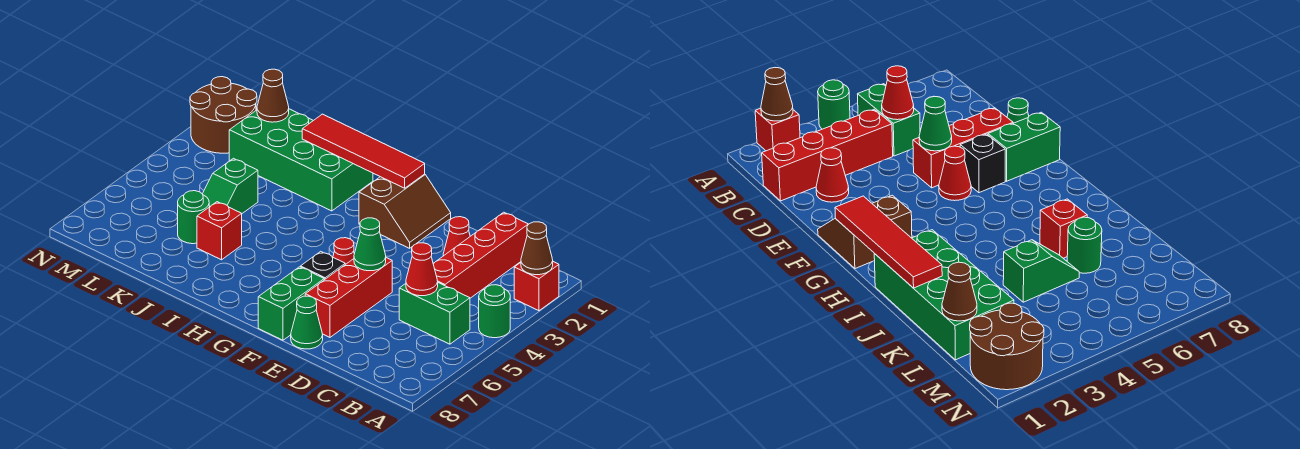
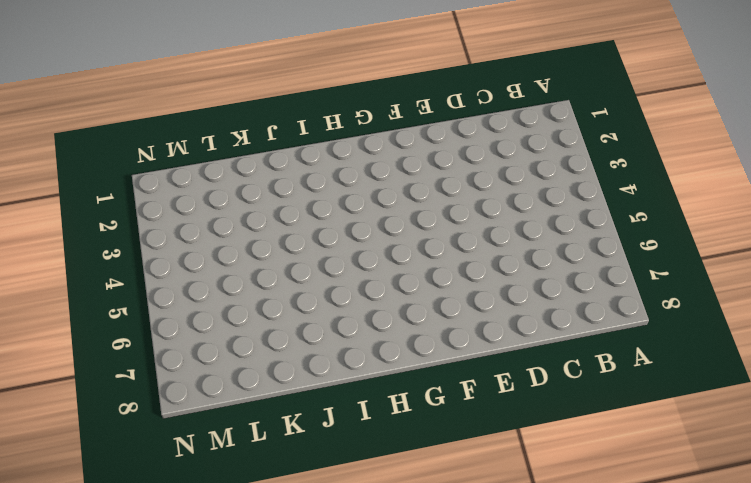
none -> red 1x1 brick [514,262,559,311]
none -> green 1x1 round brick [479,285,510,338]
none -> green 1x2 brick [399,283,470,344]

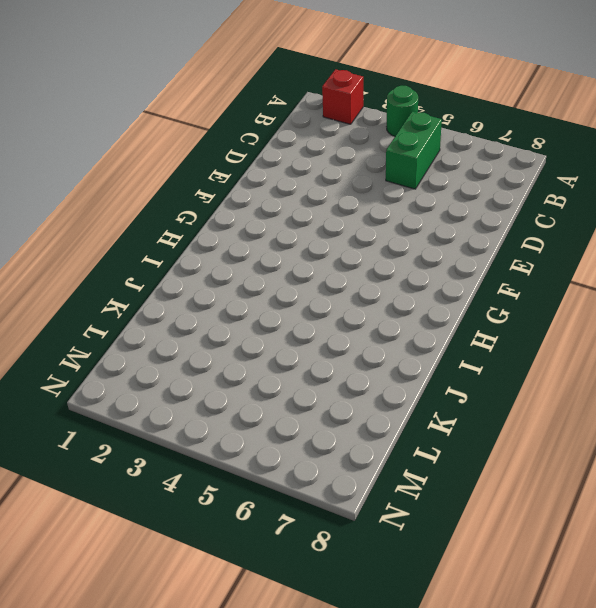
none -> red 1x4 brick [433,212,528,298]
none -> red 1x1 cone [443,217,470,256]
none -> red 1x3 brick [305,258,392,337]

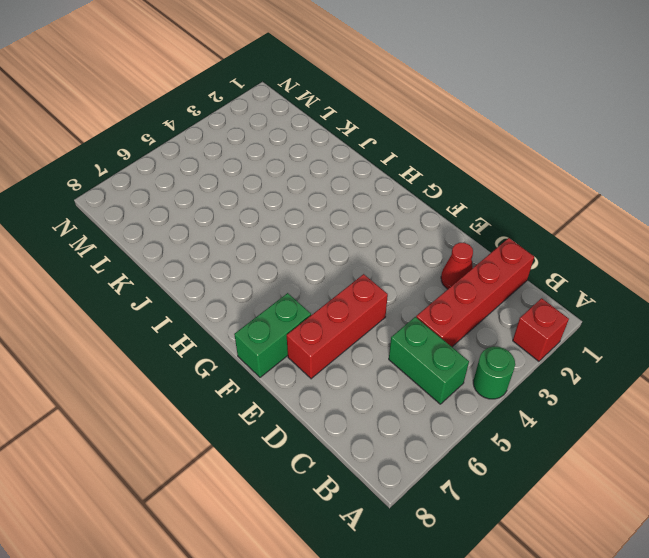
none -> green 1x1 cone [291,296,323,349]
none -> brown 2x2 slope [359,174,451,248]
none -> red 1x1 cone [333,238,354,265]

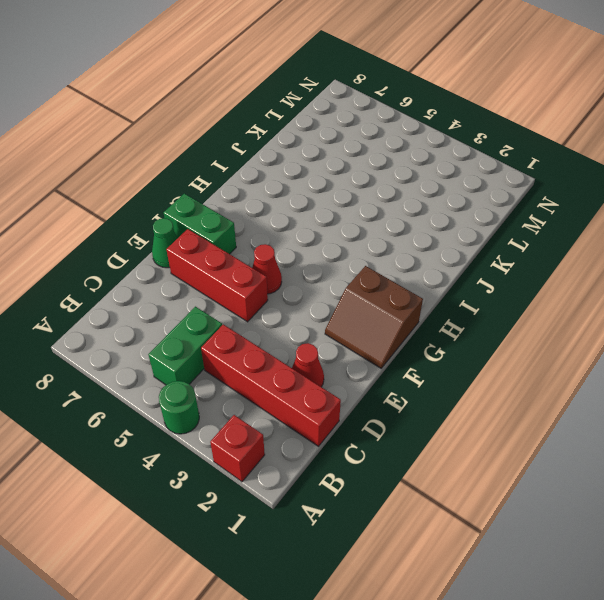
none -> black 1x1 brick [301,251,345,280]
none -> green 2x4 brick [229,109,373,211]
none -> red 1x1 brick [197,202,242,260]

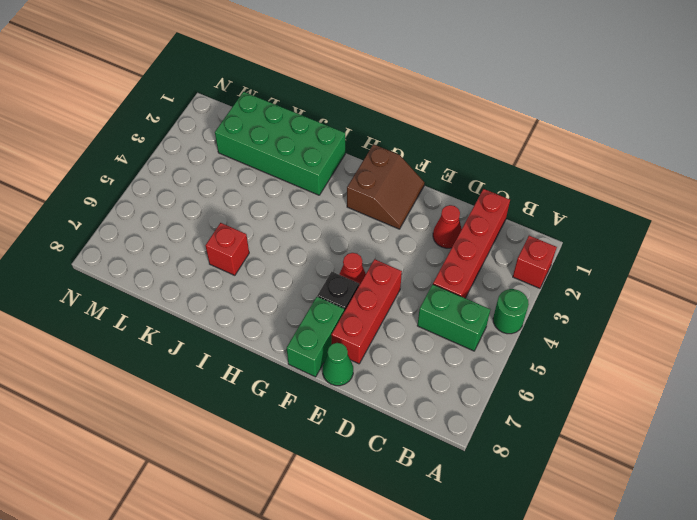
none -> green 1x2 slope [203,158,258,214]
none -> green 1x1 round brick [178,191,209,244]
none -> brown 2x2 round brick [190,77,257,153]

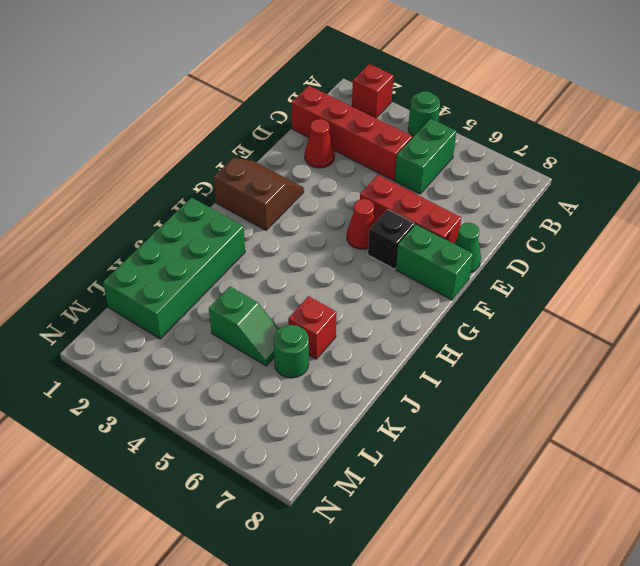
none -> brown 2x2 round brick [190,77,257,153]
none -> brown 1x1 cone [521,222,553,275]
none -> red 1x1 cone [406,243,438,296]

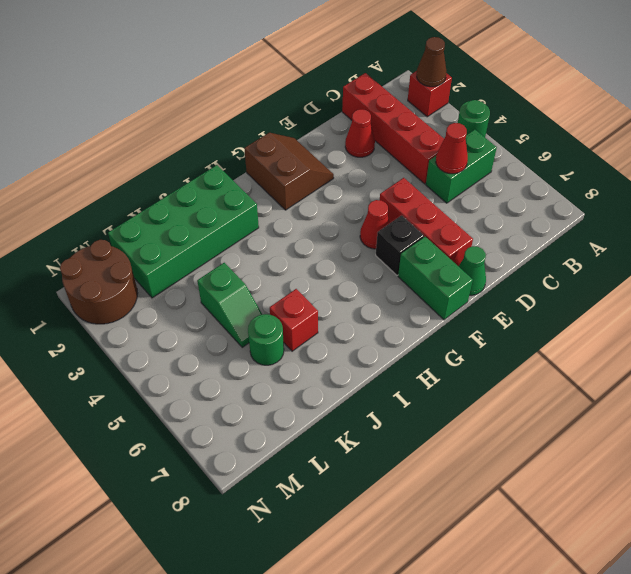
none -> green 1x1 cone [354,218,386,271]
none -> red 1x4 tile [302,114,425,188]
none -> brown 1x1 cone [257,69,289,122]

